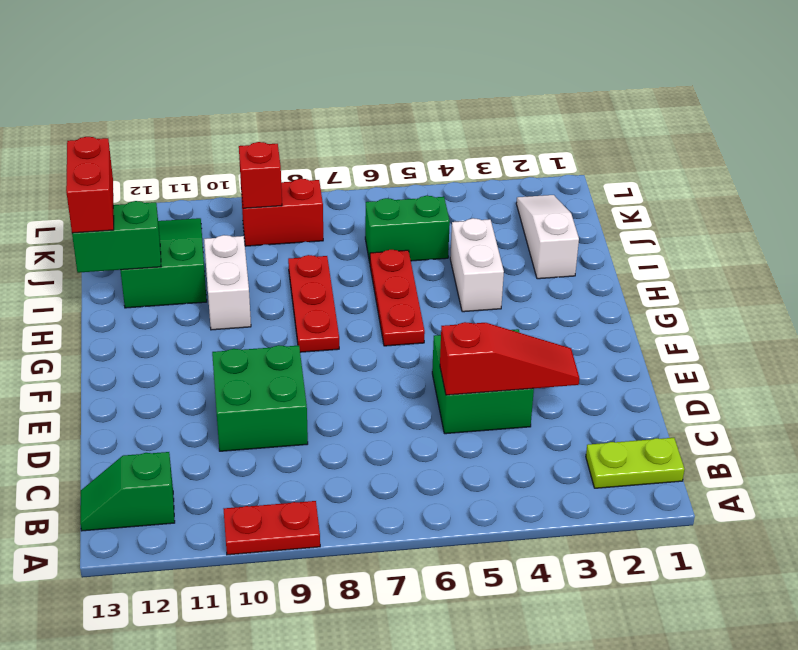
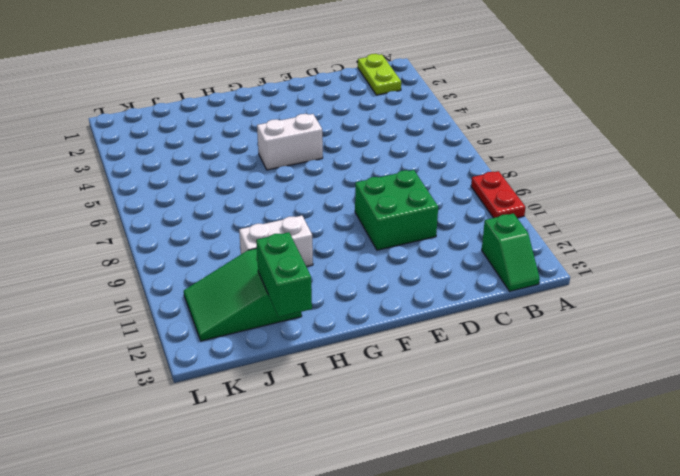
white 1x2 brick [257,114,323,170] -> white 1x2 brick moved to [450,218,504,312]
none -> green 2x2 brick [432,329,534,434]
none -> red 1x3 plate [370,250,425,346]
none -> red 1x3 plate [288,255,339,352]

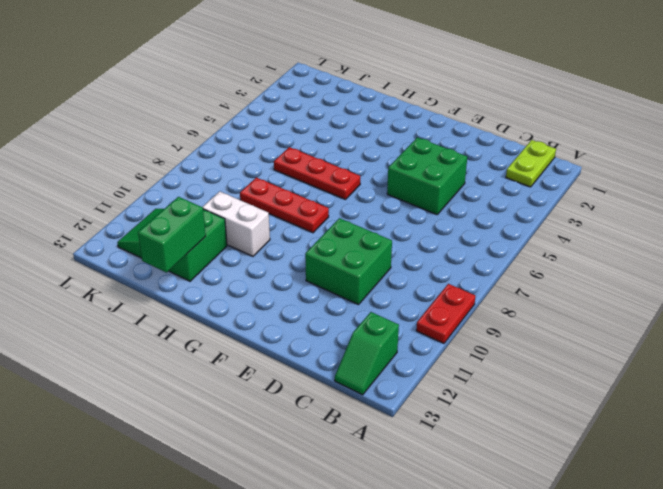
none -> white 1x2 brick [450,218,504,312]
none -> white 1x3 slope [516,195,579,279]
none -> green 1x2 brick [365,196,450,262]

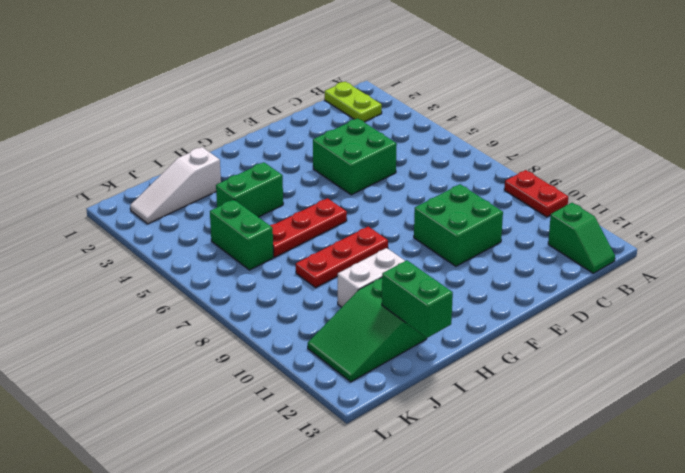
green 1x2 brick [216,162,283,217] -> white 1x2 brick [450,218,504,312]
none -> red 1x2 brick [241,179,323,246]
none -> red 1x3 slope [440,322,579,395]
none -> red 1x1 brick [239,142,282,208]

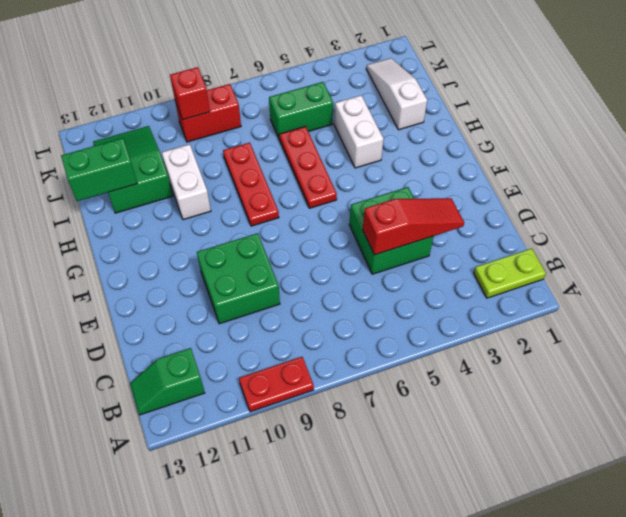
none -> red 1x2 brick [66,137,114,233]

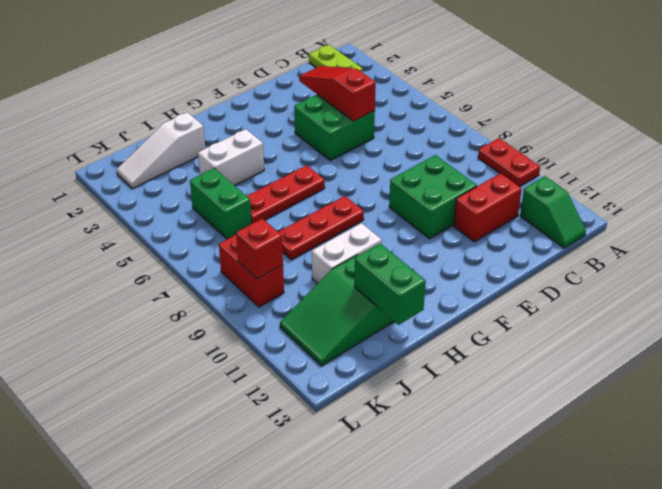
red 1x2 brick [454,173,522,242] -> red 1x2 brick moved to [66,137,114,233]

